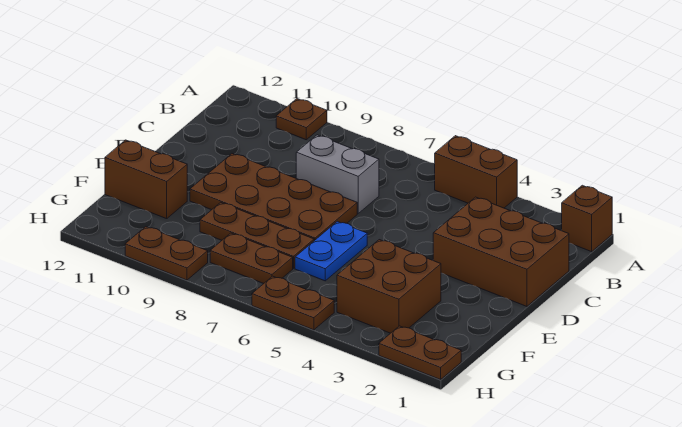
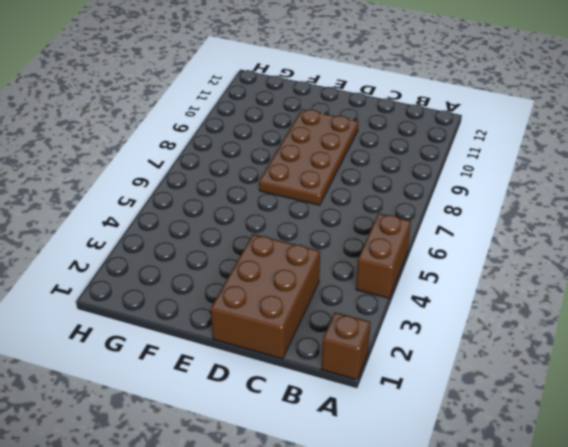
none -> brown 1x1 plate [276,99,327,140]
none -> grey 1x2 brick [296,135,379,213]
none -> blue 1x2 plate [295,221,367,281]

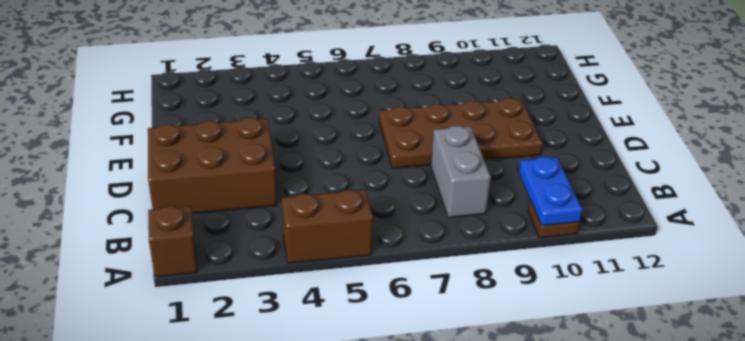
blue 1x2 plate [519,157,583,226] -> blue 1x2 plate moved to [295,221,367,281]
grey 1x2 brick [431,126,491,217] -> grey 1x2 brick turned to [296,135,379,213]
none -> brown 2x2 brick [337,240,441,333]
none -> brown 1x3 plate [200,202,314,268]
none -> brown 1x2 brick [105,140,187,219]

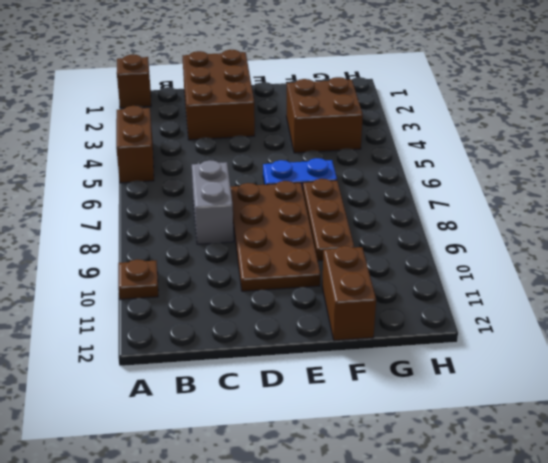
none -> brown 1x2 plate [210,233,293,283]
none -> brown 1x2 plate [379,326,461,380]
none -> brown 1x2 plate [252,276,334,330]

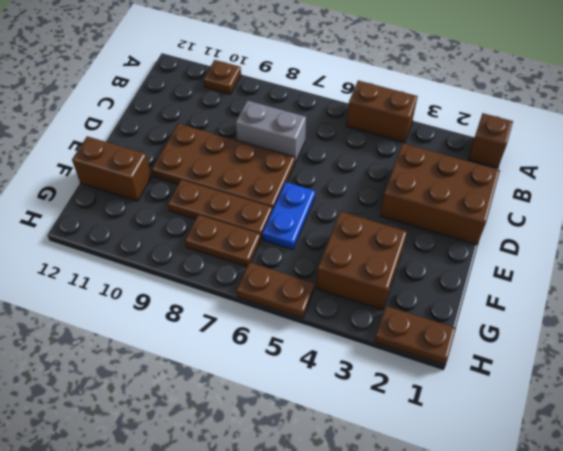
none -> brown 1x2 plate [125,227,208,280]

